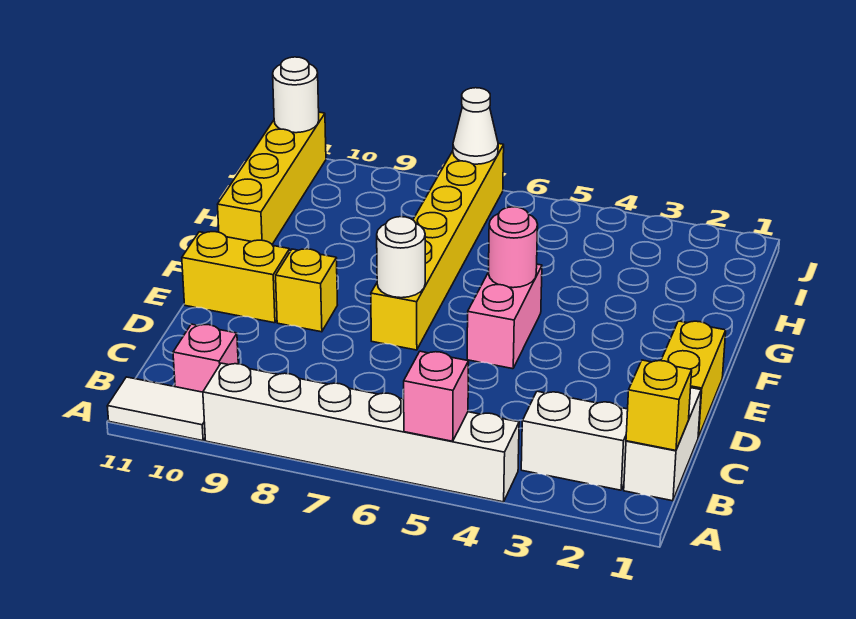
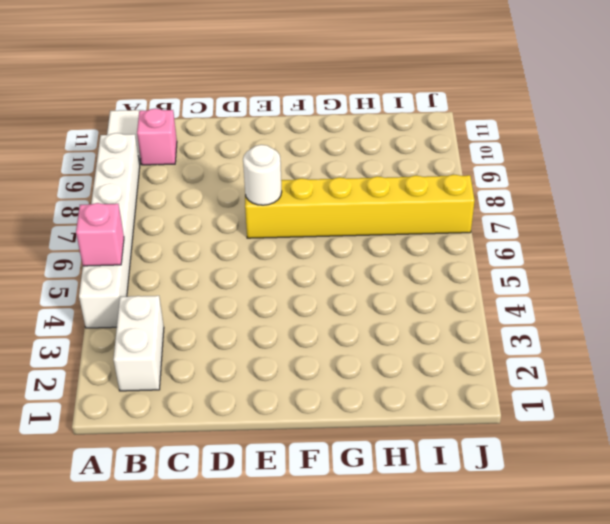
none -> white 1x2 brick [624,388,701,501]
none -> yellow 1x2 brick [661,321,726,437]
none -> pink 1x2 brick [467,264,542,369]

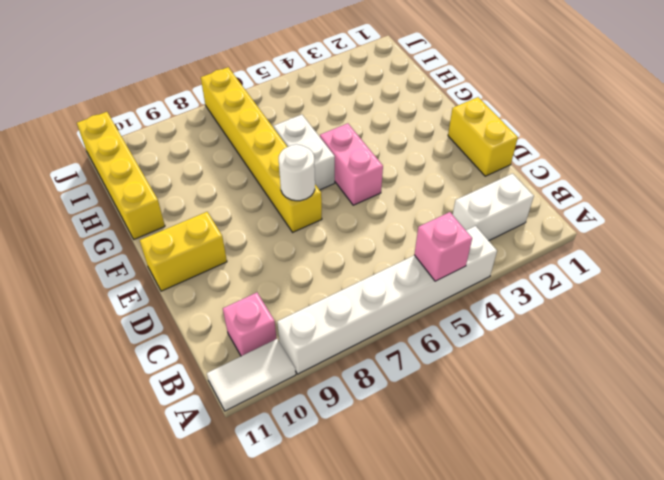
white 1x2 brick [274,115,335,190] -> white 1x2 brick moved to [624,388,701,501]
none -> yellow 1x1 brick [276,249,337,332]
none -> yellow 1x1 brick [626,360,692,450]
none -> pink 1x1 round brick [489,207,538,288]

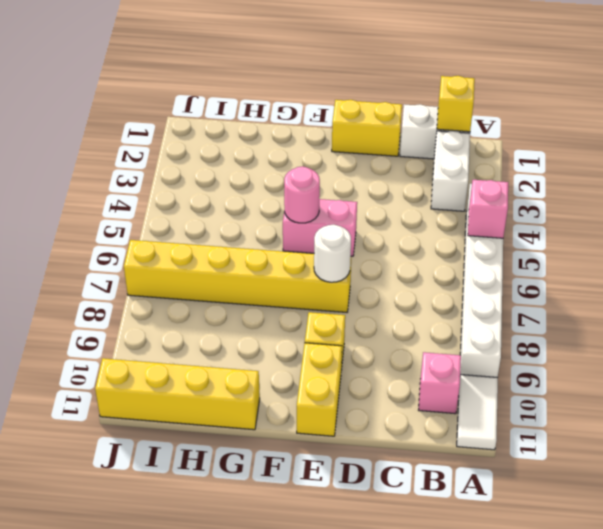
none -> white 1x1 cone [453,88,498,164]
none -> white 1x1 round brick [273,57,319,133]

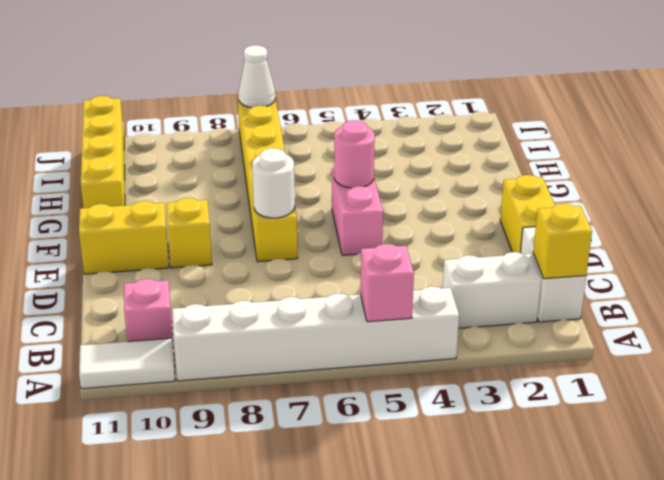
none -> white 1x1 round brick [273,57,319,133]

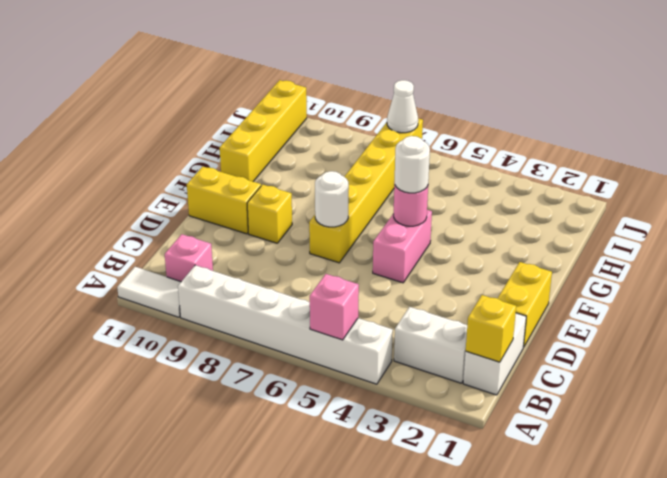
white 1x1 round brick [395,136,430,193] -> white 1x1 round brick moved to [273,57,319,133]

